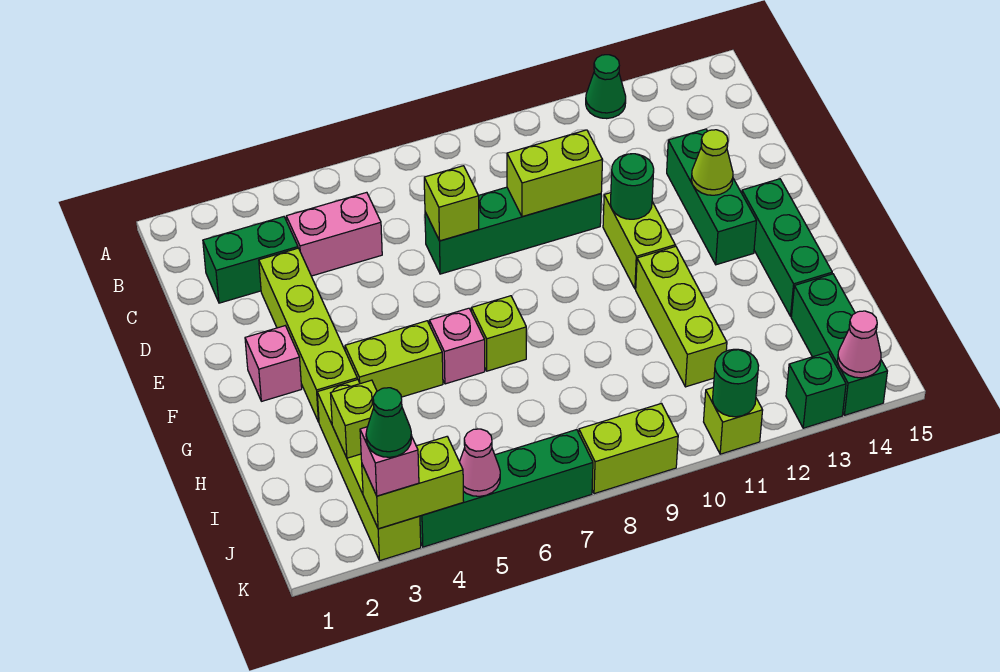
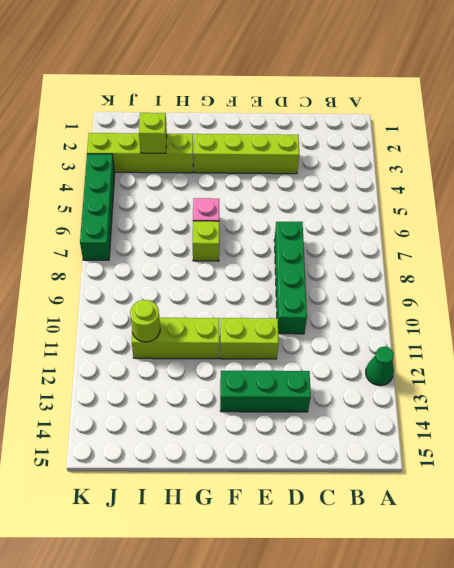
lime 1x1 round brick [130,300,160,342] -> none
none -> green 1x2 brick [203,217,298,303]
none -> pink 1x2 brick [286,192,382,276]
none -> pink 1x1 brick [245,326,302,401]
none -> green 1x3 brick [742,179,832,316]

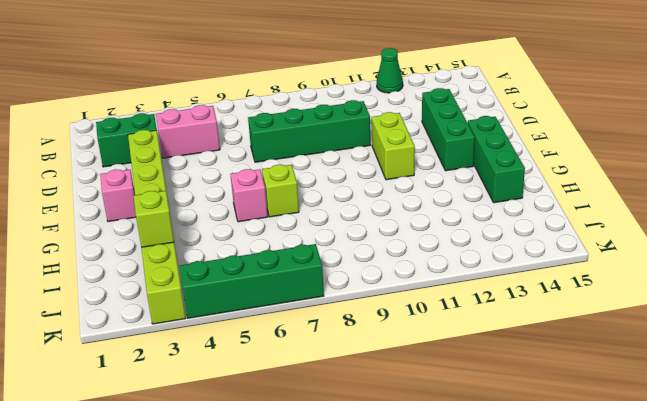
none -> lime 1x2 brick [345,321,443,397]
none -> lime 1x3 brick [636,246,727,387]
none -> green 1x3 brick [791,274,887,415]
none -> lime 1x2 brick [579,404,678,494]

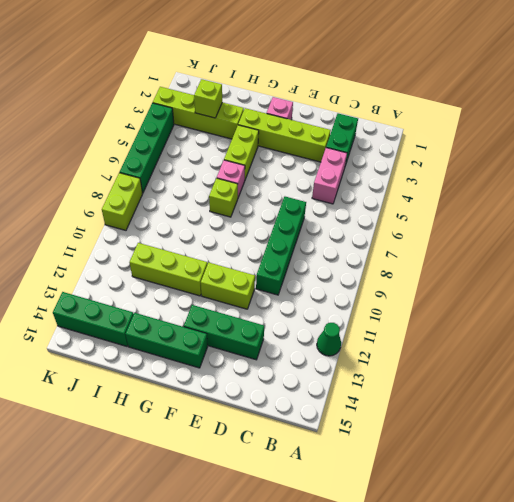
none -> lime 1x1 brick [704,388,763,454]
none -> green 1x1 brick [786,352,846,428]
none -> lime 1x1 brick [424,166,479,241]
none -> lime 1x2 brick [507,130,602,217]

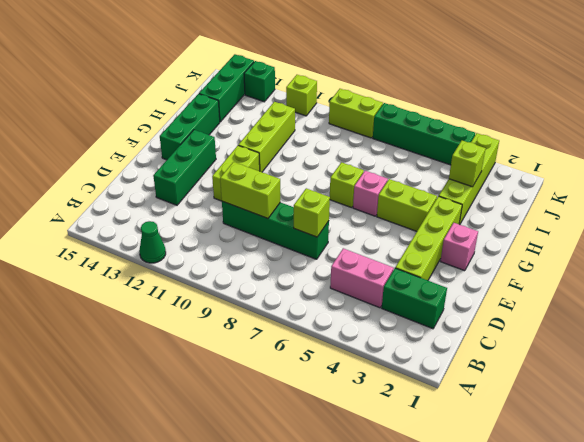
none -> green 1x1 round brick [611,154,654,219]
none -> lime 1x1 cone [691,130,733,195]
none -> lime 1x2 brick [362,437,464,529]
none -> pink 1x1 cone [460,429,500,496]

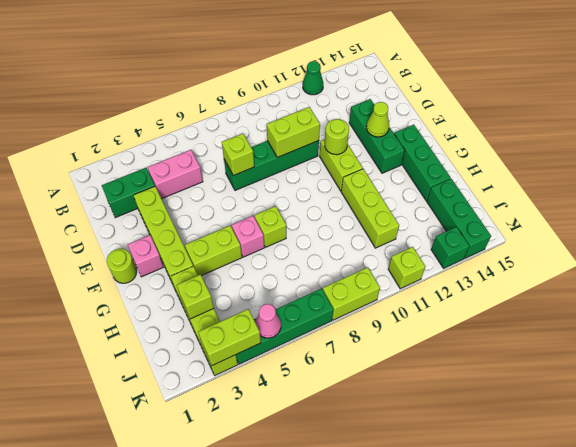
lime 1x1 round brick [325,119,349,155] -> green 1x1 round brick [611,154,654,219]
lime 1x1 round brick [107,249,137,283] -> none
none -> green 1x1 round brick [713,349,759,417]
none -> pink 1x1 cone [838,311,881,378]
none -> pink 1x1 brick [360,427,419,496]
none -> green 1x1 cone [366,388,412,457]

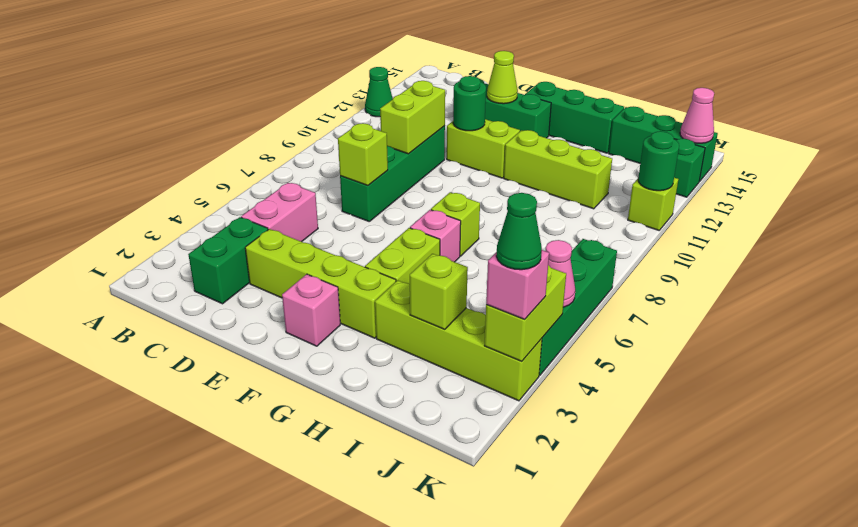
none -> lime 1x2 brick [579,404,678,494]

